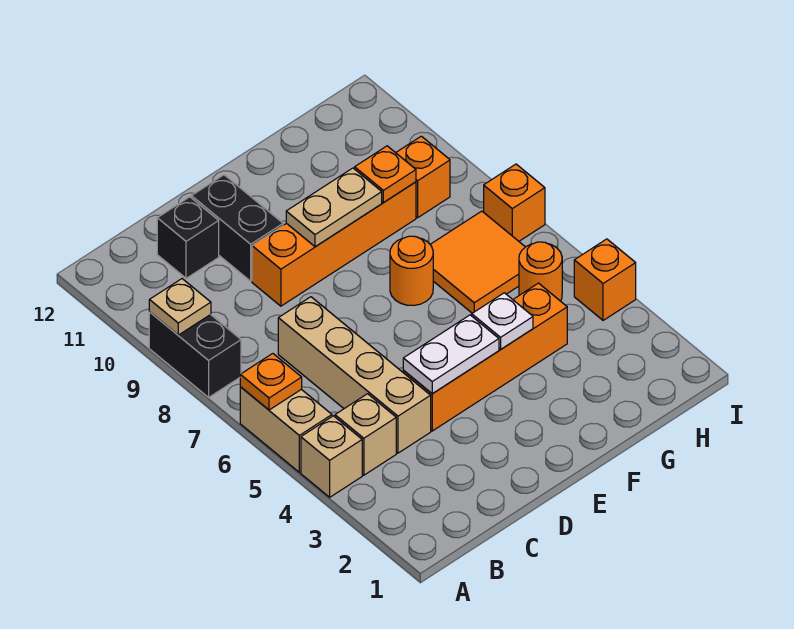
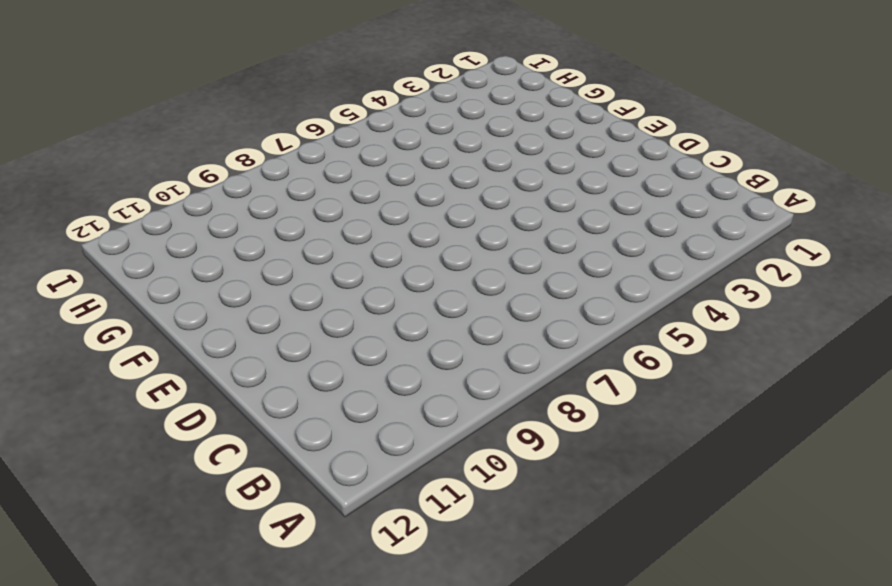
none -> tan 1x1 brick [301,416,362,497]
none -> tan 1x2 brick [240,387,332,472]
none -> black 1x2 brick [149,312,241,397]

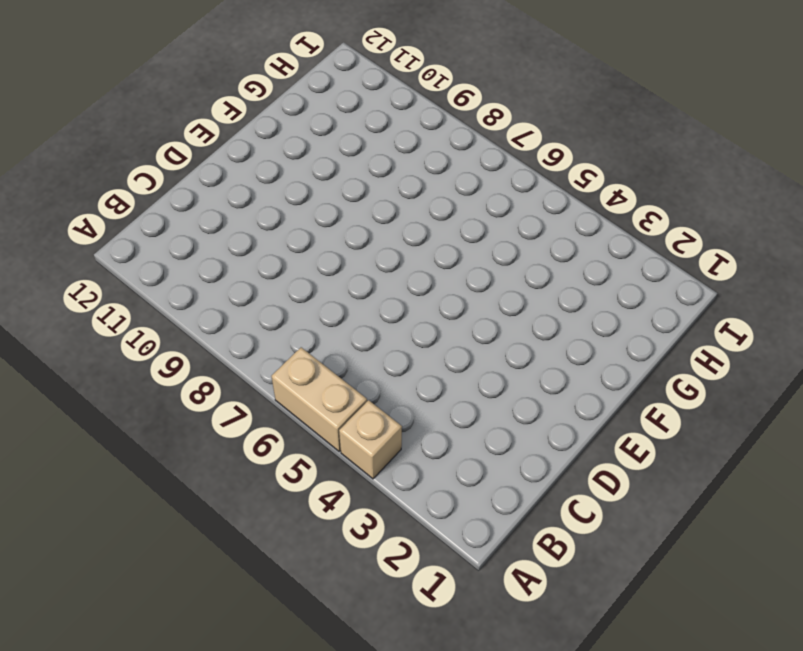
none -> black 1x2 brick [149,312,241,397]
none -> tan 1x1 brick [335,394,396,475]
none -> tan 1x4 brick [278,297,431,453]

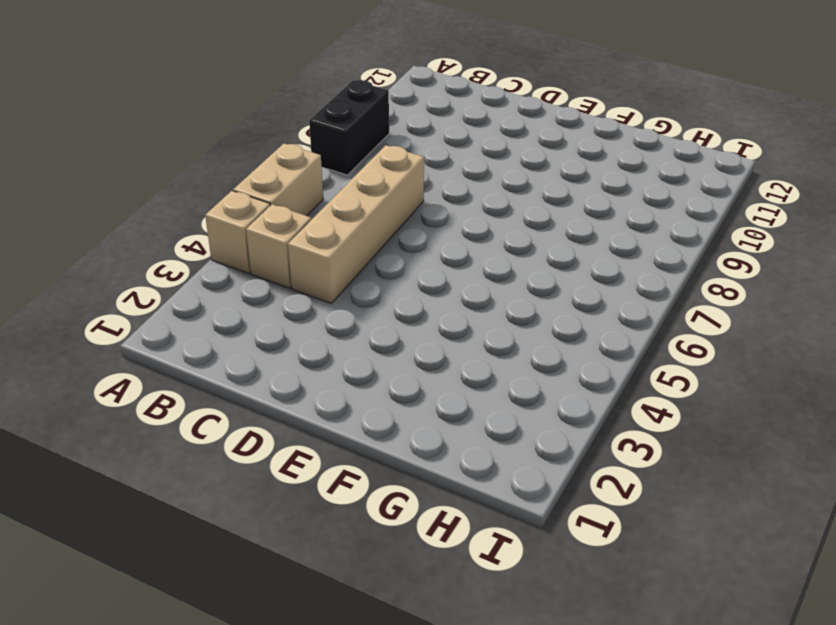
none -> black 1x1 brick [157,197,219,278]
none -> orange 1x4 brick [403,283,567,431]
none -> orange 1x4 brick [252,182,416,306]

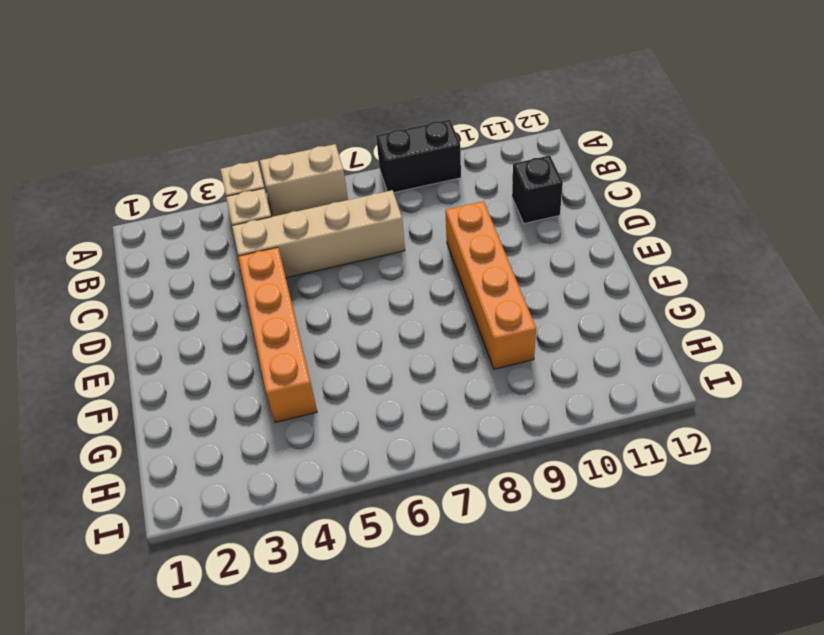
none -> black 1x2 brick [192,175,283,281]
none -> orange 1x1 round brick [390,236,433,305]
none -> orange 2x2 tile [430,211,525,313]

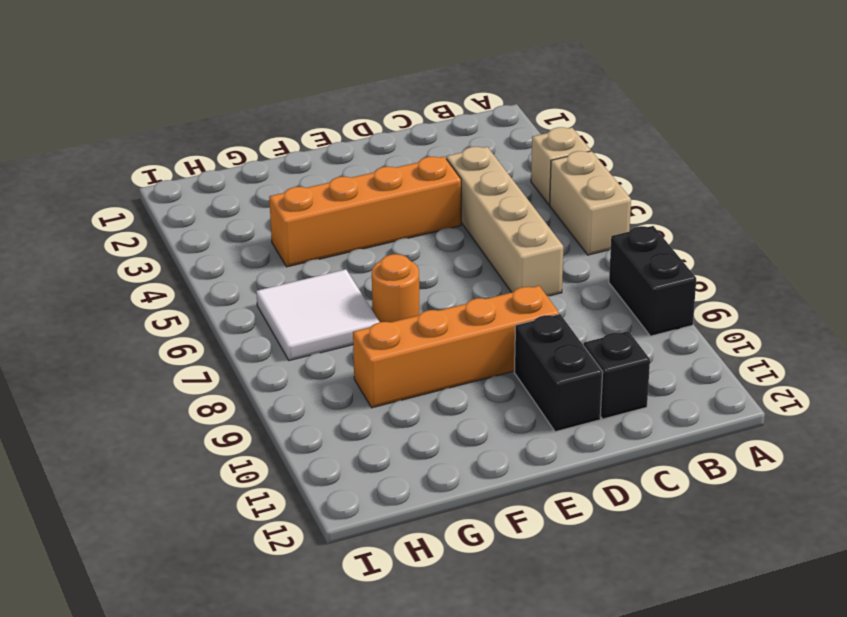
white 2x2 tile [256,269,379,361] -> orange 2x2 tile [430,211,525,313]
none -> tan 1x1 brick [335,394,396,475]
none -> orange 1x1 round brick [519,242,562,301]
none -> orange 1x1 brick [396,136,450,218]

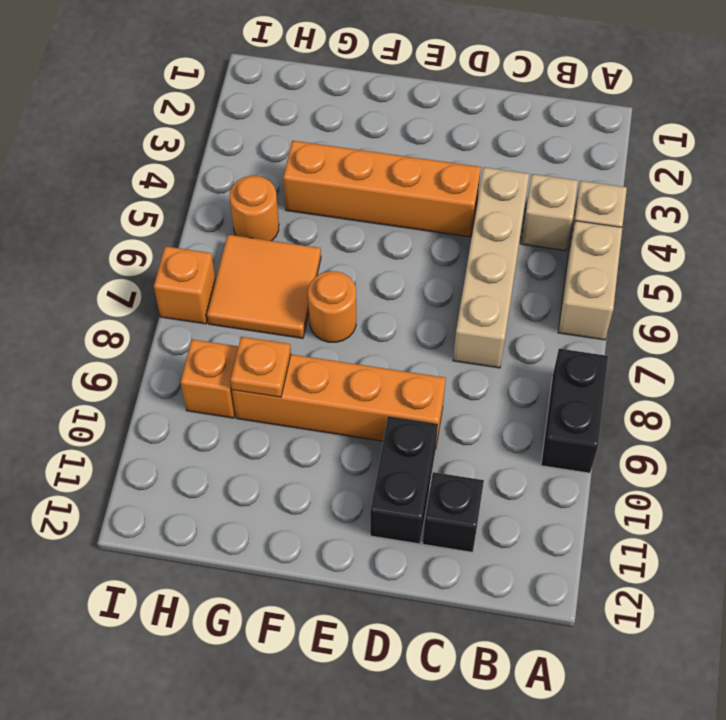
none -> orange 1x1 brick [574,239,636,320]
none -> orange 1x1 plate [240,354,302,410]
none -> tan 1x1 plate [149,279,211,335]

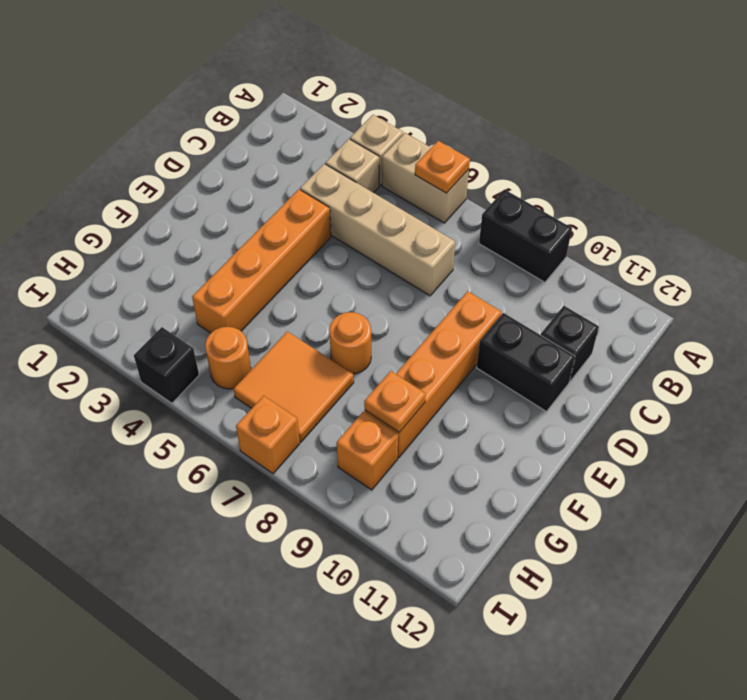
black 1x1 brick [134,327,199,403] -> orange 1x1 brick [574,239,636,320]
none -> tan 1x1 plate [149,279,211,335]
none -> white 1x2 plate [403,315,499,394]
none -> tan 1x2 plate [286,168,382,247]

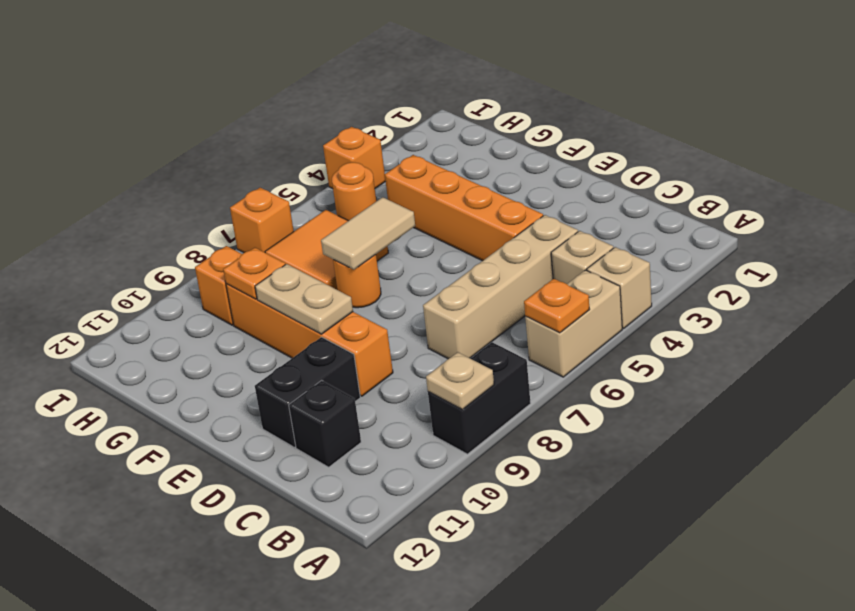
tan 1x2 tile [321,197,415,270] -> none
none -> white 1x2 plate [403,315,499,394]
none -> white 1x1 plate [472,293,533,349]

